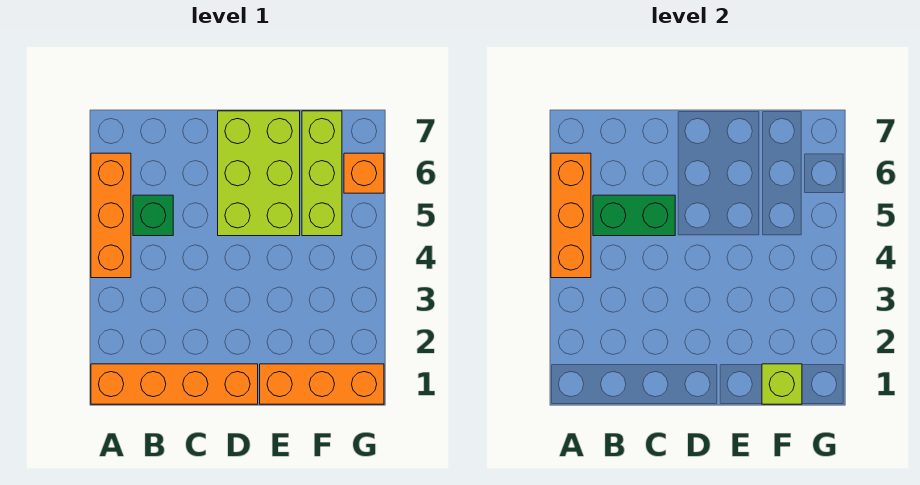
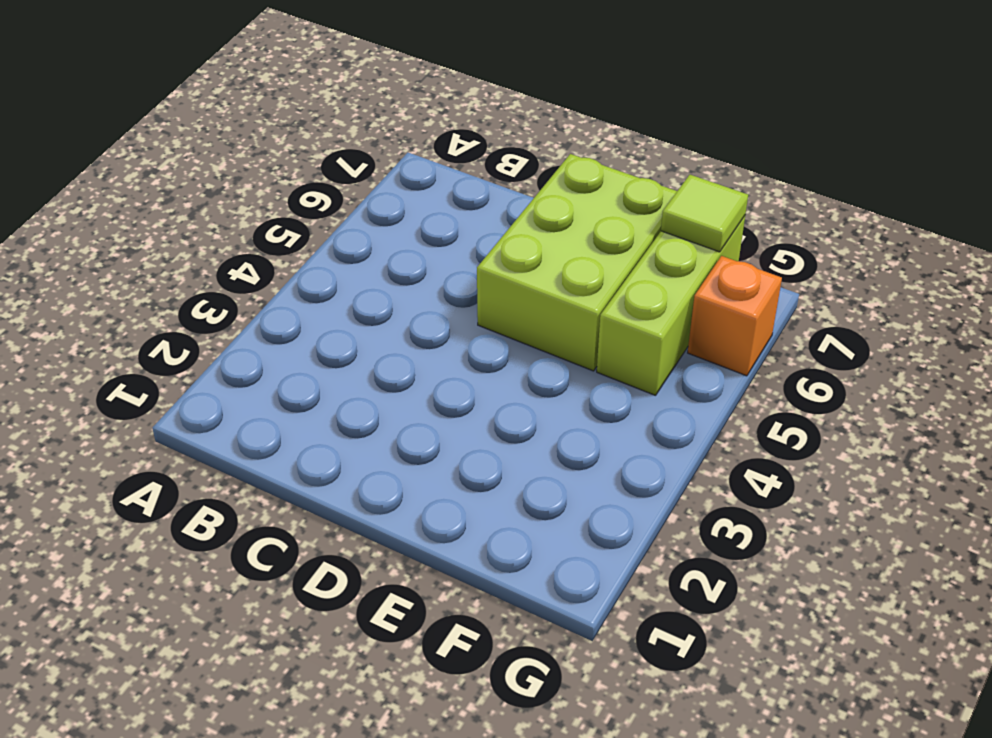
lime 1x1 tile [661,175,748,252] -> none
none -> orange 1x4 brick [91,364,258,404]
none -> orange 1x3 brick [91,153,131,278]

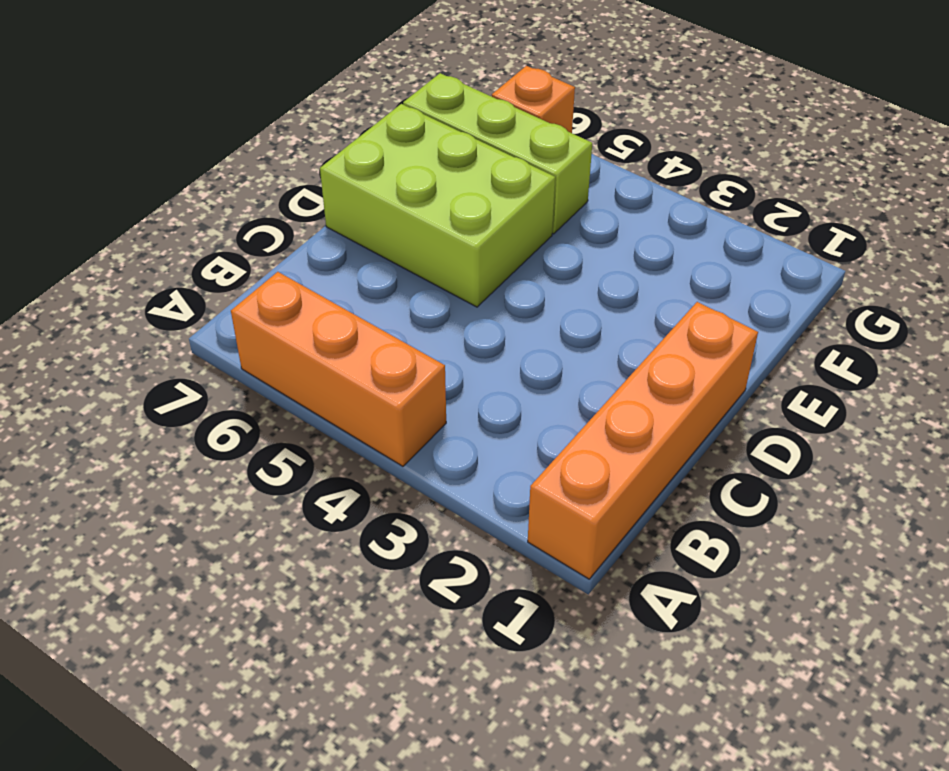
none -> green 1x1 brick [133,195,173,236]
none -> orange 1x3 brick [260,364,384,404]

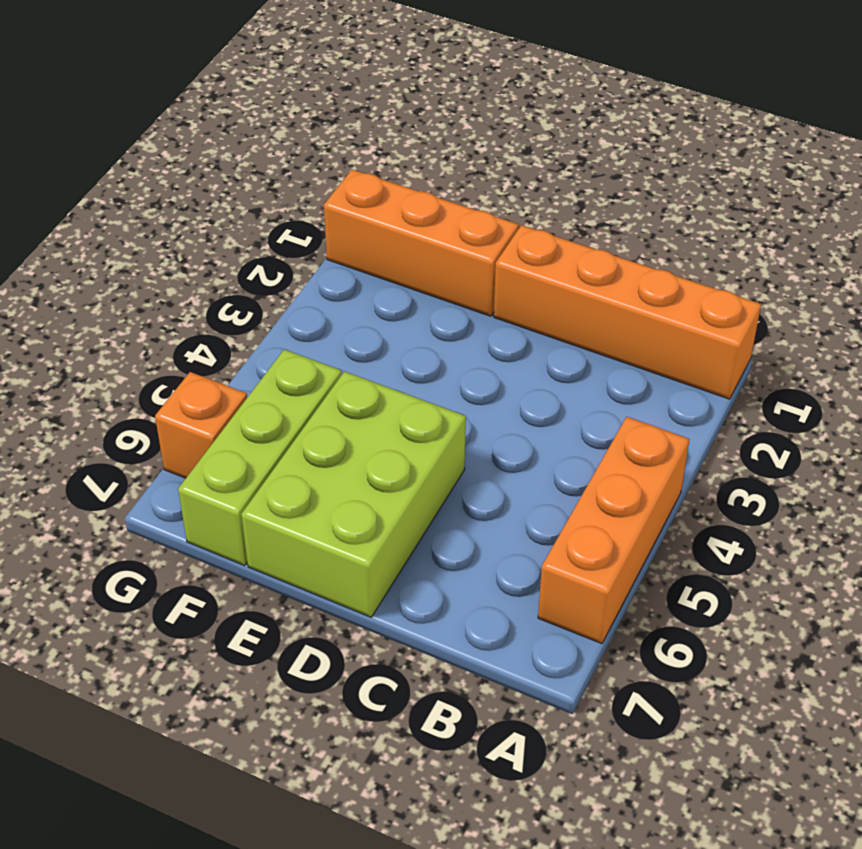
none -> green 1x1 brick [133,195,173,236]
none -> orange 1x3 brick [551,153,591,278]

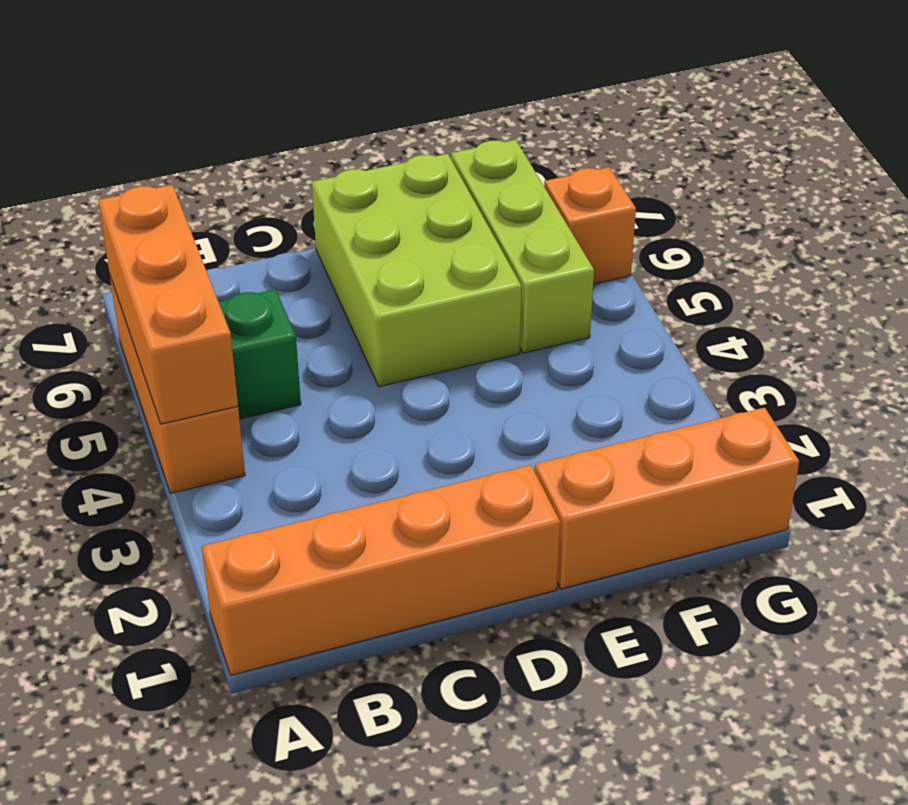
none -> green 1x2 brick [593,195,675,236]
none -> lime 1x1 brick [762,364,802,404]

